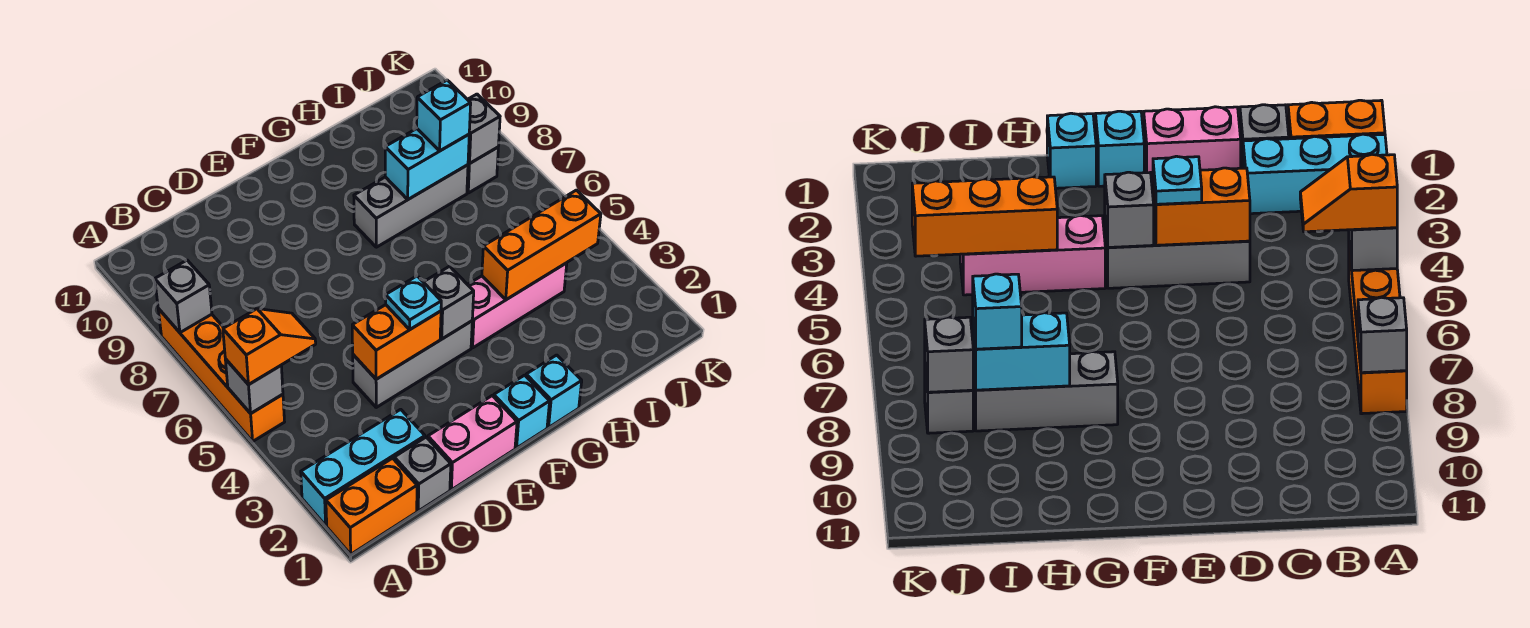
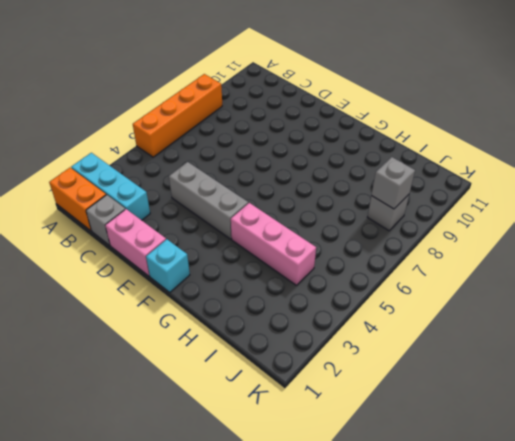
none -> cyan 1x1 brick [526,355,582,427]
none -> grey 1x3 brick [354,165,468,247]
none -> grey 1x1 brick [225,359,283,413]

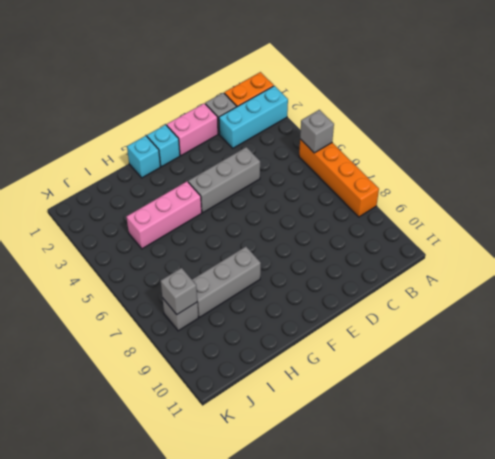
none -> grey 1x1 brick [155,260,212,333]
none -> orange 1x2 brick [352,305,441,379]
none -> grey 1x1 brick [424,266,474,339]

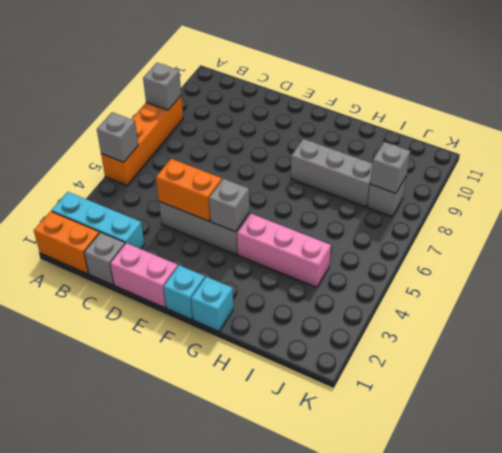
none -> orange 1x3 brick [482,190,601,300]
none -> cyan 1x2 brick [385,129,469,199]
none -> orange 1x2 slope [223,309,316,385]

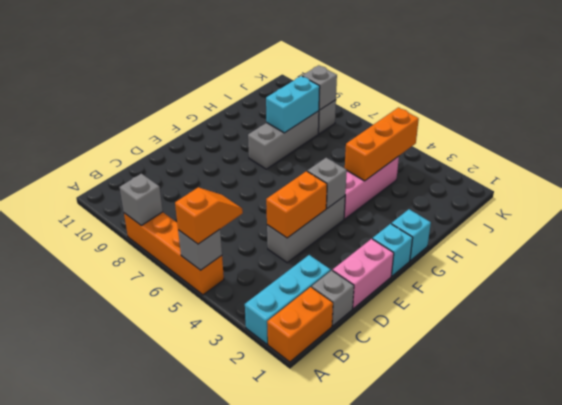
none -> cyan 1x1 plate [386,276,441,329]
none -> cyan 1x1 brick [417,80,471,151]

